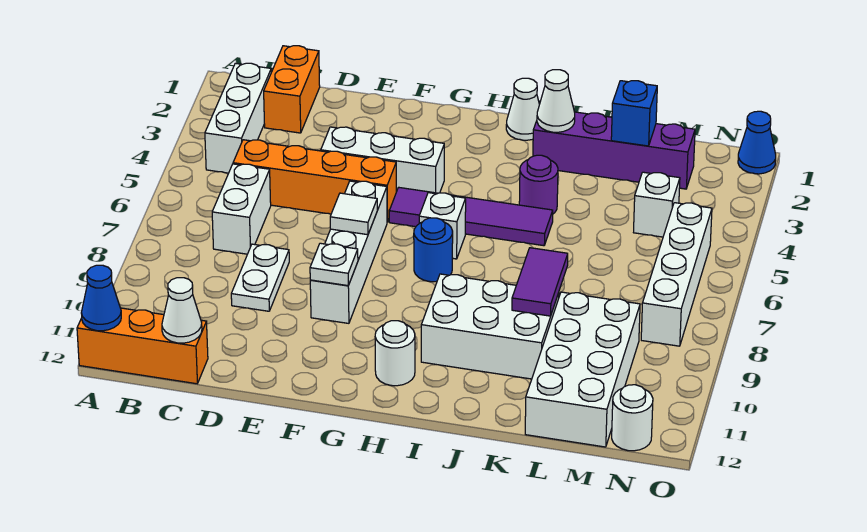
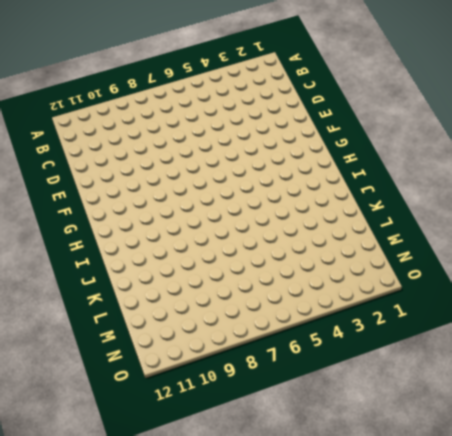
none -> orange 1x3 brick [77,308,208,384]
none -> white 1x3 brick [205,63,271,173]
none -> orange 1x2 brick [264,46,320,133]

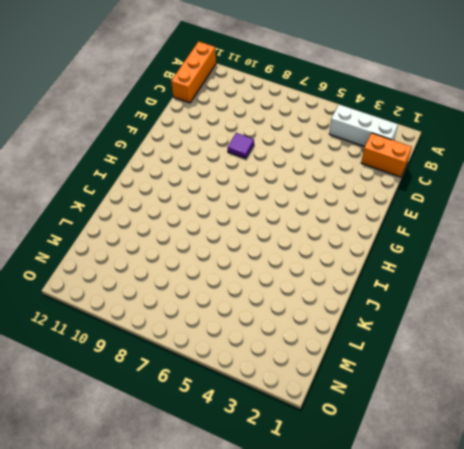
purple 1x1 tile [227,133,254,159] -> none
none -> orange 1x4 brick [233,140,396,222]
none -> white 1x2 brick [212,164,271,254]
none -> white 1x2 plate [231,244,289,311]

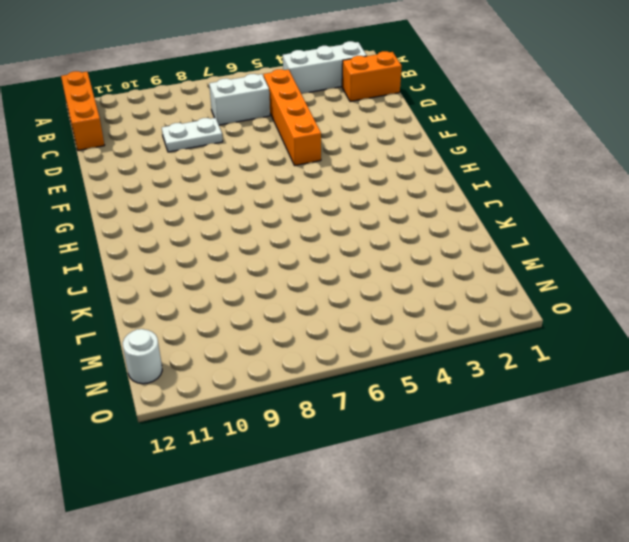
none -> white 1x3 brick [321,127,444,193]
none -> white 1x4 brick [310,181,387,323]
none -> purple 1x4 tile [389,187,553,246]

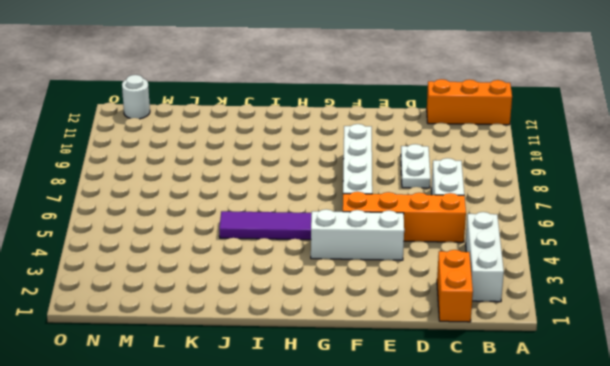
none -> white 1x1 brick [419,193,466,259]
none -> blue 1x1 round brick [414,218,453,282]
none -> white 1x1 round brick [375,321,415,386]

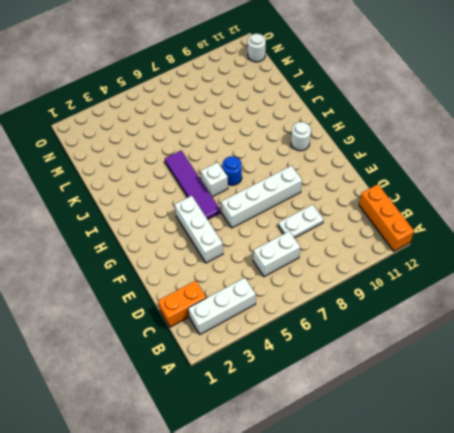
none -> orange 1x4 brick [233,140,396,222]
none -> white 1x1 cone [506,78,539,140]
none -> white 2x3 brick [421,274,559,379]

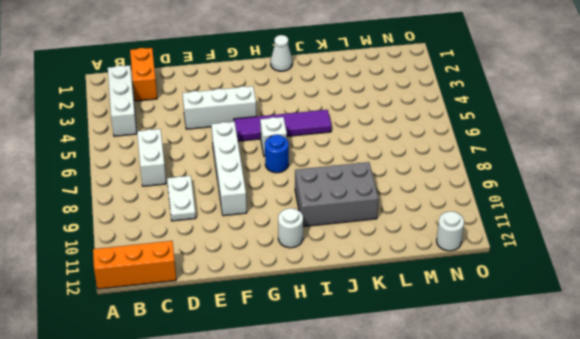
grey 2x3 brick [295,162,378,227] -> white 2x3 brick [421,274,559,379]
none -> orange 1x4 brick [233,140,396,222]
none -> purple 1x4 brick [533,112,695,189]
none -> purple 1x1 round brick [519,155,558,214]

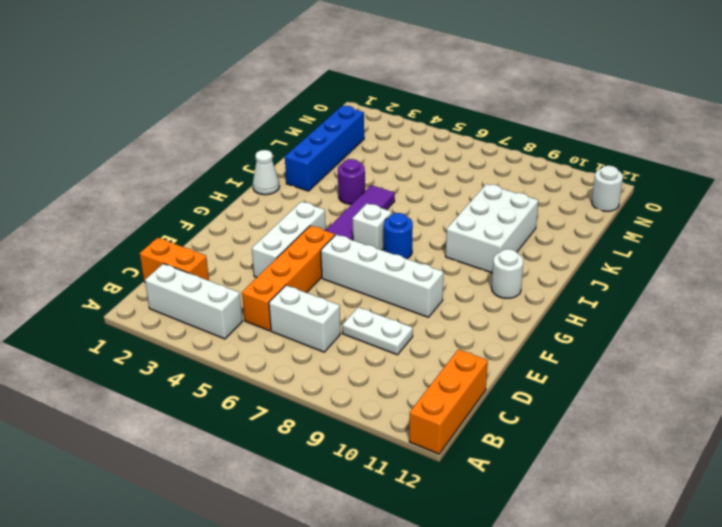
blue 1x4 brick [285,106,364,191] -> purple 1x4 brick [533,112,695,189]
none -> white 2x4 brick [525,292,640,447]
none -> white 1x1 brick [634,172,680,237]
none -> white 1x4 brick [641,203,712,346]

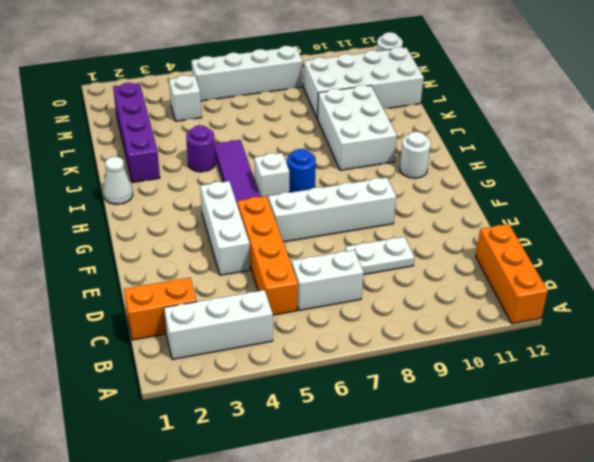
none -> blue 1x1 cone [738,111,776,174]
none -> blue 1x1 cone [81,265,121,331]
none -> white 1x1 cone [162,278,202,343]

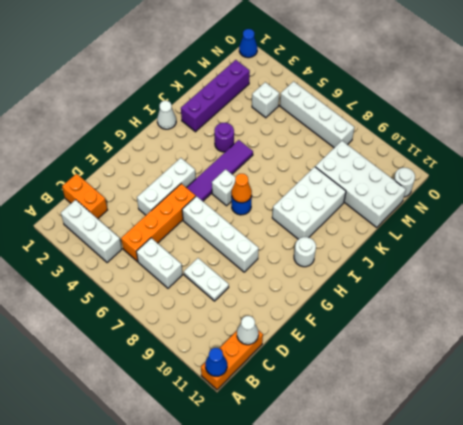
orange 1x1 cone [232,174,252,203] -> none
none -> white 1x1 tile [330,193,377,235]
none -> white 1x1 plate [310,243,358,286]
none -> white 1x1 cone [537,70,575,132]

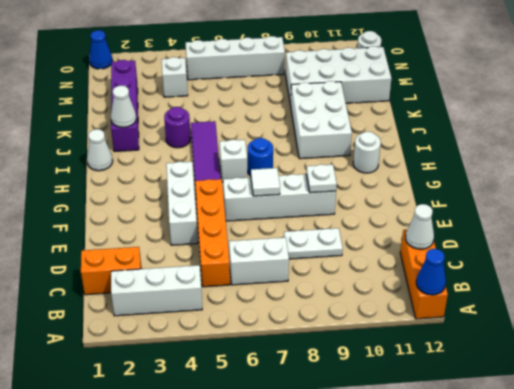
none -> purple 1x2 tile [512,248,568,316]
none -> blue 1x1 brick [611,81,657,146]

